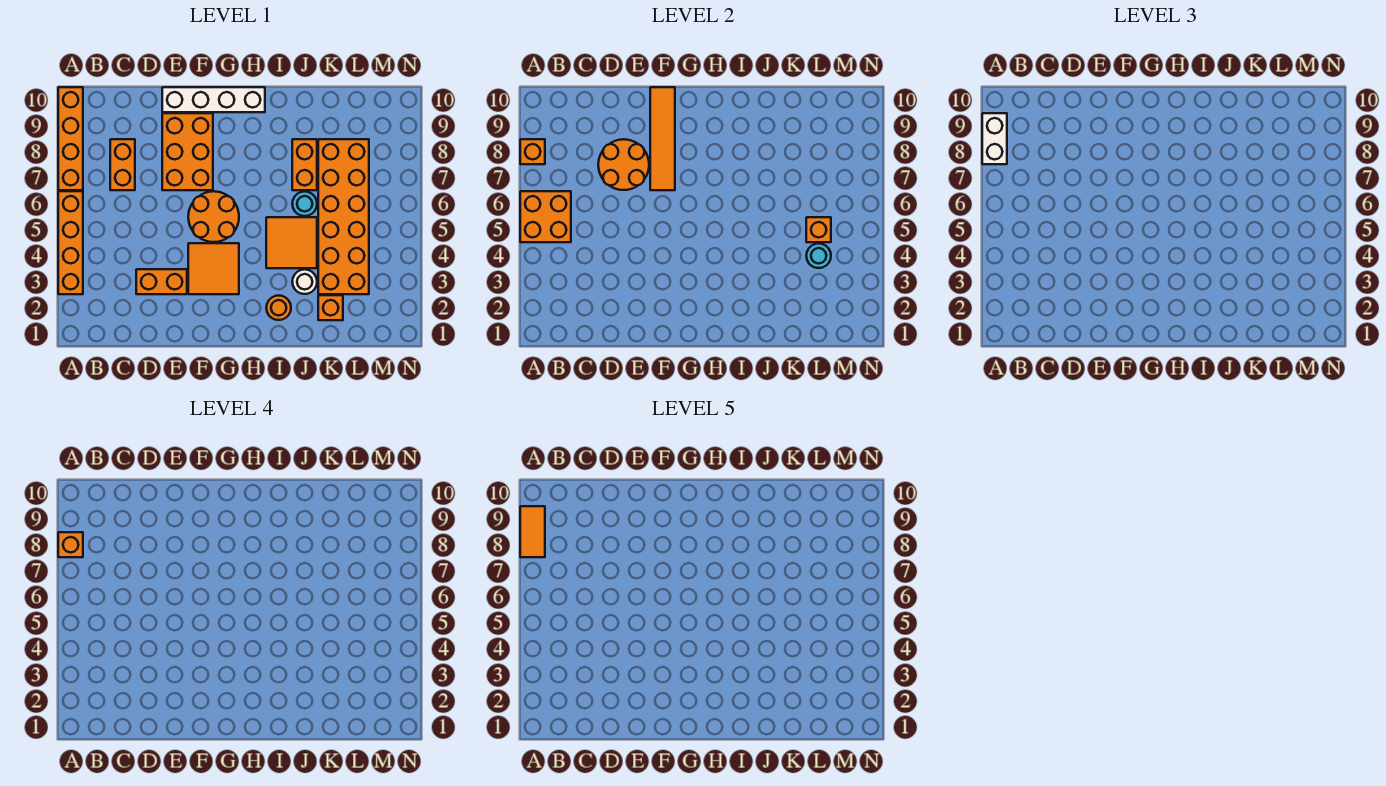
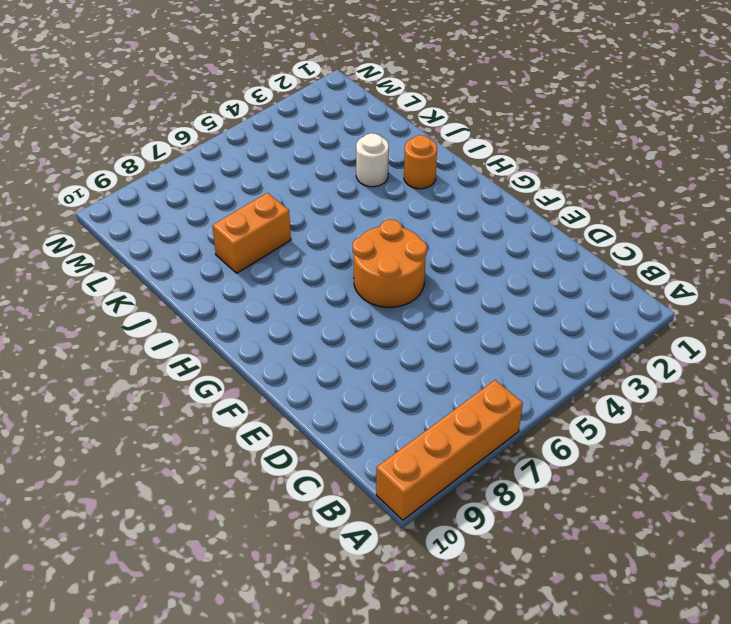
none -> orange 1x4 brick [58,191,83,294]
none -> orange 1x2 brick [110,139,135,190]
none -> orange 1x2 brick [136,269,187,294]

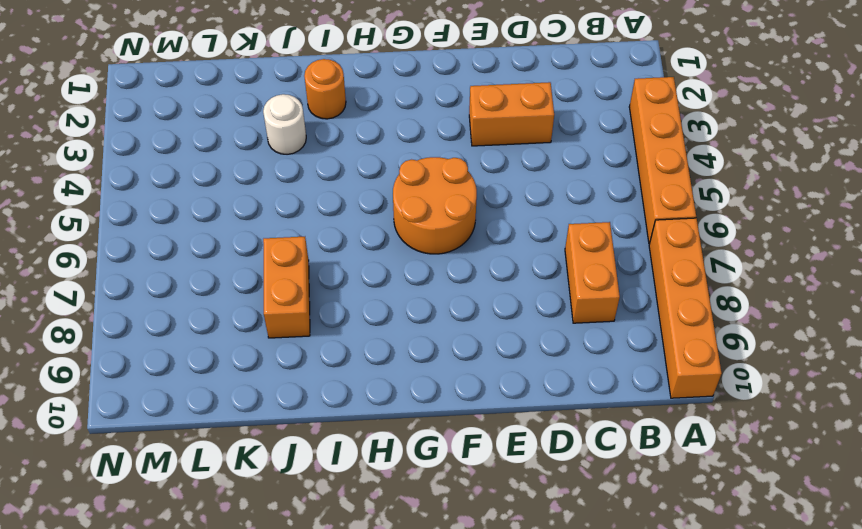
none -> orange 2x3 brick [162,113,213,190]
none -> white 1x4 brick [162,87,265,112]
none -> orange 2x2 tile [188,243,239,294]

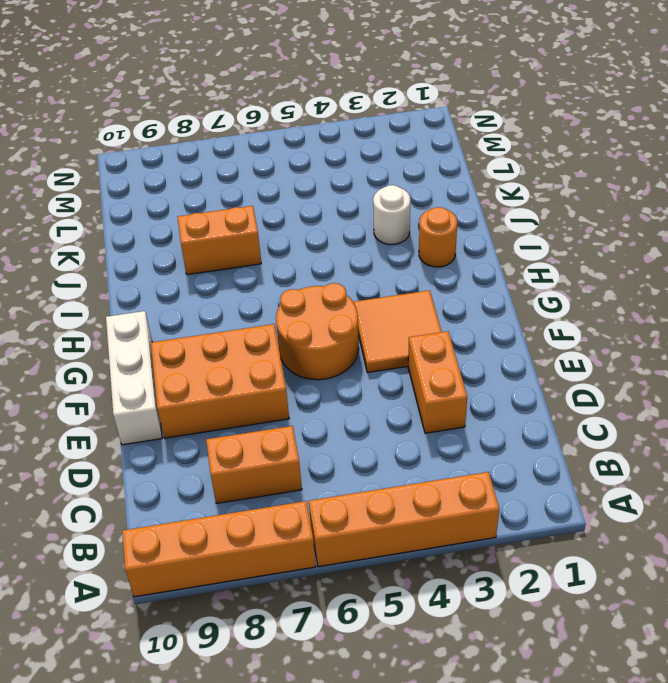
white 1x3 brick [106,311,162,445] -> white 1x4 brick [162,87,265,112]
none -> orange 2x2 tile [266,217,317,268]
none -> cyan 1x1 round brick [292,191,317,216]
none -> orange 1x1 brick [318,295,343,320]

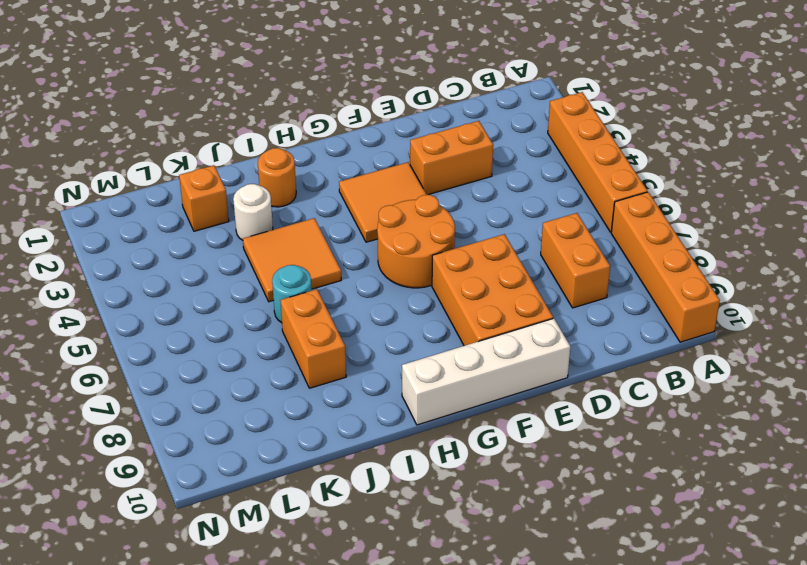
none -> orange 2x6 brick [318,139,369,294]
none -> orange 2x2 brick [520,191,571,242]
none -> orange 1x1 brick [520,139,545,164]

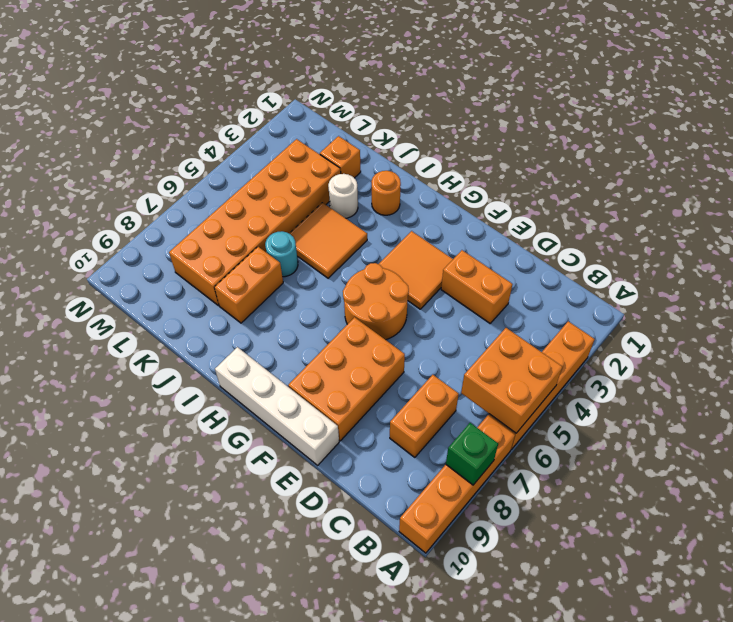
green 1x1 brick [446,423,498,485] -> orange 1x1 brick [520,139,545,164]
none -> orange 2x2 round brick [598,139,649,190]
none -> orange 1x4 tile [650,87,675,190]
none -> cyan 1x1 round brick [806,243,831,268]

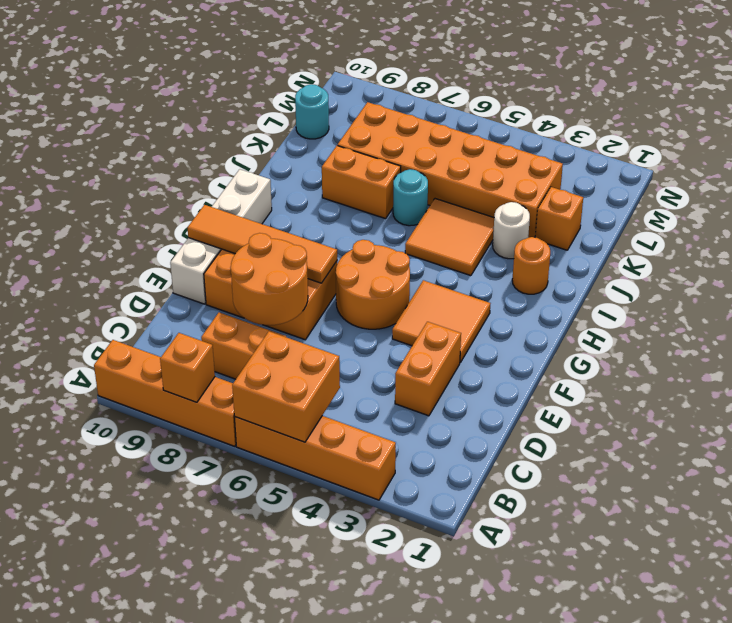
cyan 1x1 round brick [295,84,329,139] -> cyan 1x1 round brick moved to [806,243,831,268]
none -> orange 1x1 brick [806,217,831,242]
none -> white 1x2 brick [982,113,1007,164]
none -> orange 1x1 brick [58,532,83,557]

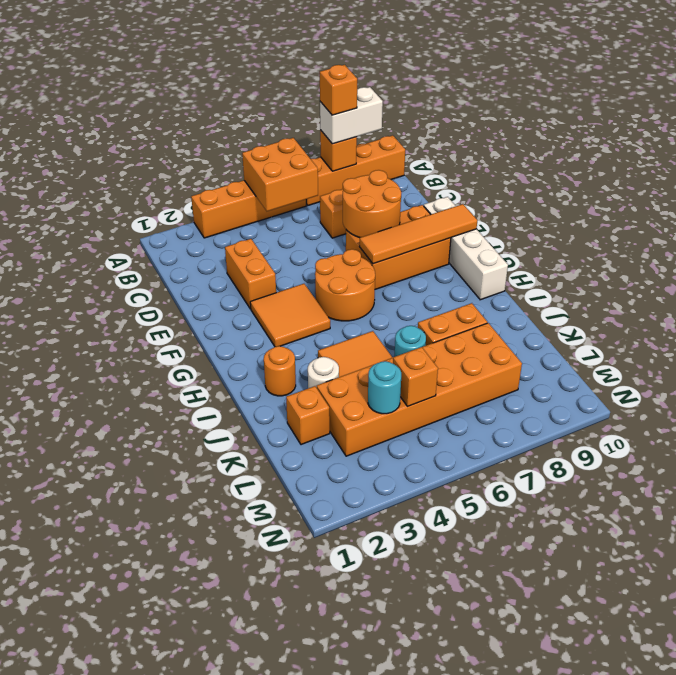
none -> orange 1x2 tile [520,506,545,557]

